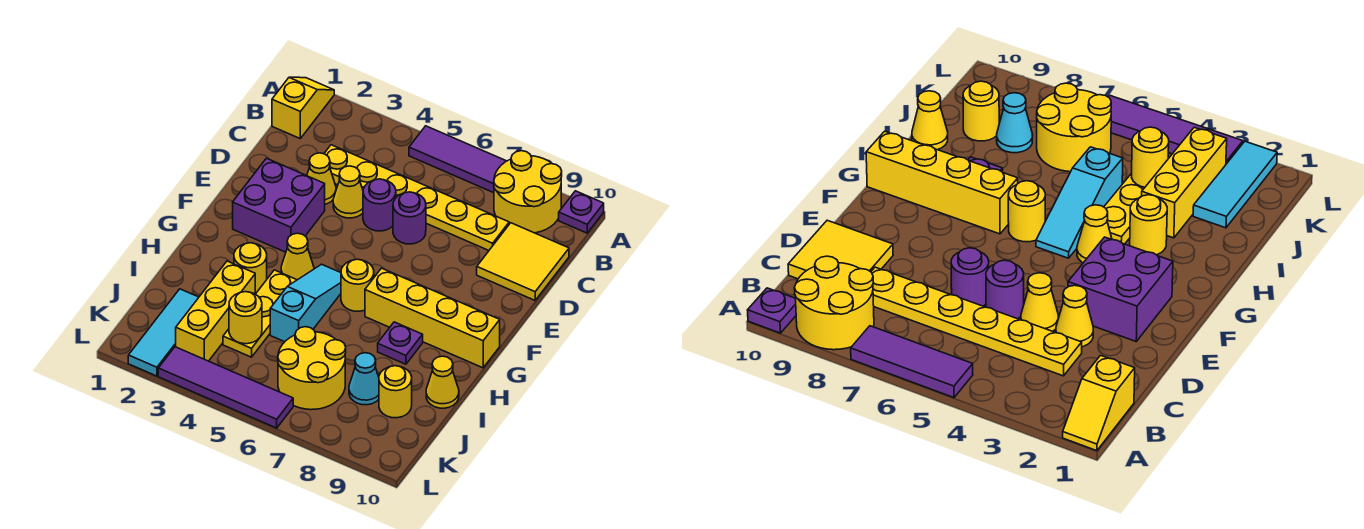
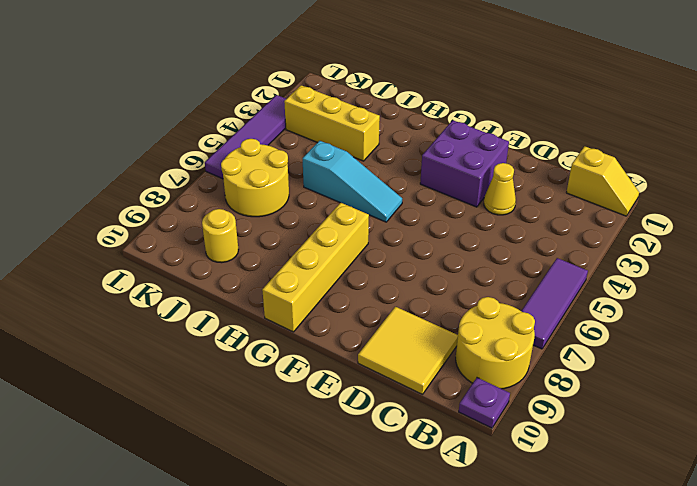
none -> yellow 1x6 plate [324,145,509,250]
none -> yellow 1x1 cone [333,166,363,218]
none -> purple 1x1 round brick [363,179,396,231]

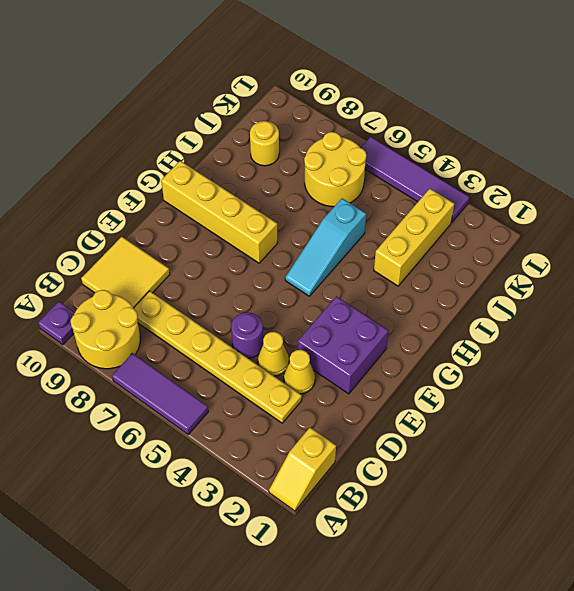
none -> purple 1x1 round brick [393,192,426,244]
none -> yellow 1x1 cone [281,233,314,280]
none -> yellow 1x1 round brick [341,259,374,311]

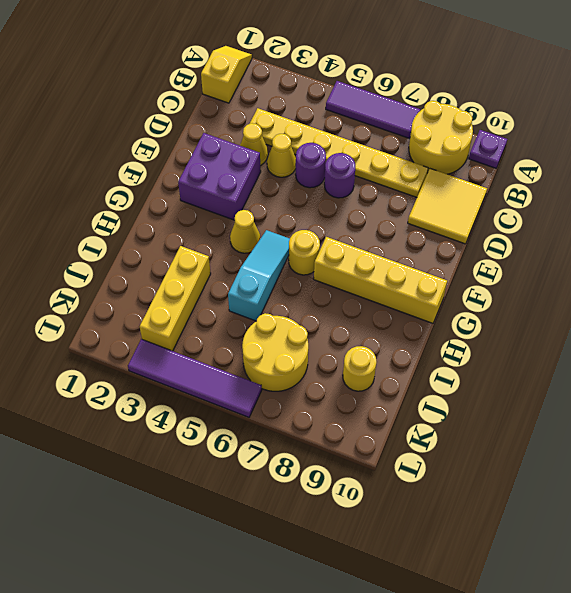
none -> yellow 1x1 round brick [234,243,267,294]
none -> yellow 1x3 plate [223,270,296,357]
none -> purple 1x1 plate [378,322,423,364]

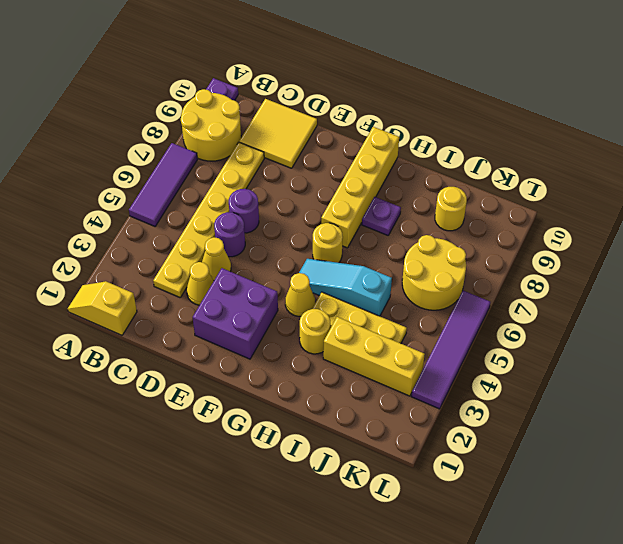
none -> yellow 1x1 cone [426,356,459,408]
none -> cyan 1x3 tile [128,289,199,376]
none -> cyan 1x1 cone [349,353,379,405]

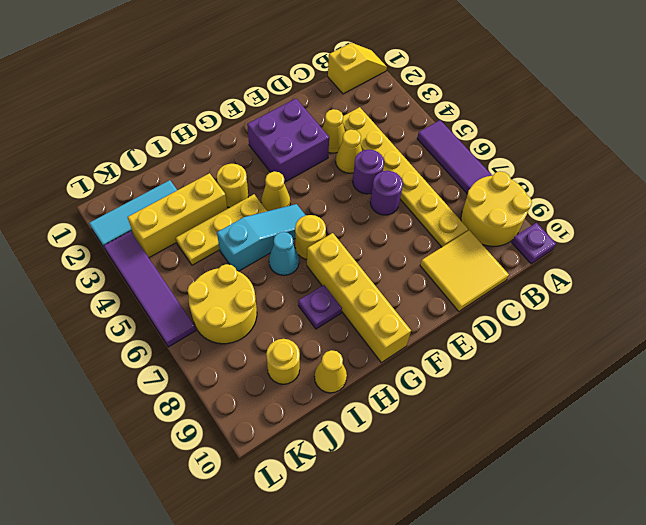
cyan 1x1 cone [269,232,299,275] -> cyan 1x1 cone moved to [349,353,379,405]
none -> yellow 1x1 round brick [229,292,262,344]

